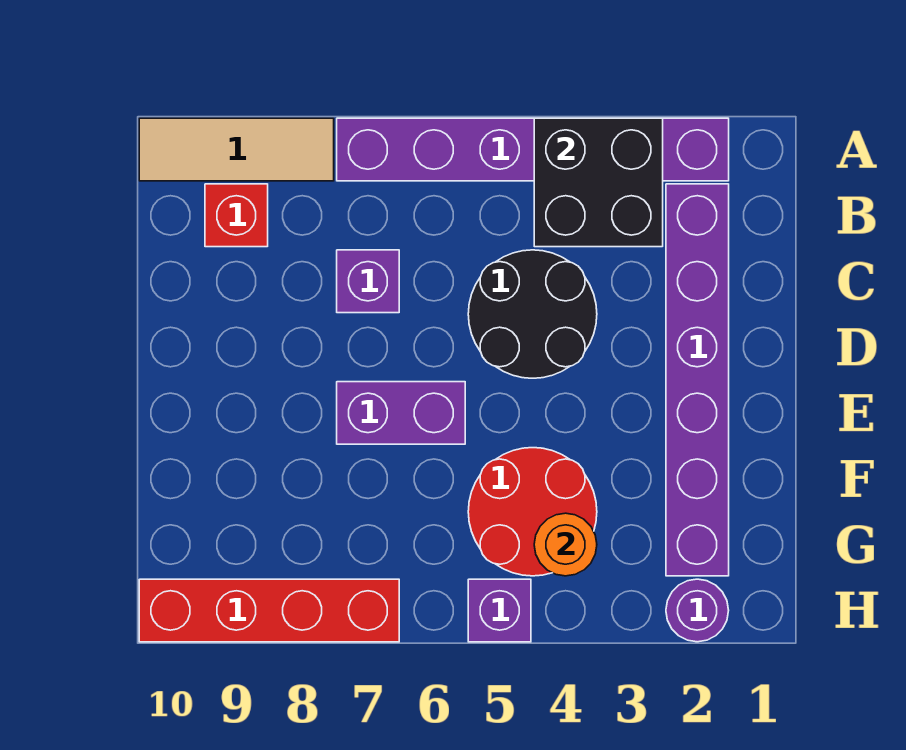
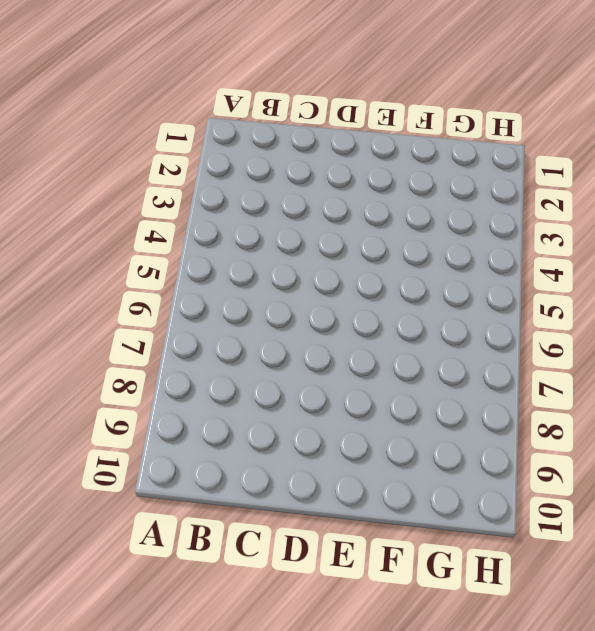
none -> purple 1x6 brick [337,118,729,181]
none -> tan 1x3 tile [139,118,334,181]
none -> purple 1x6 brick [666,184,729,576]

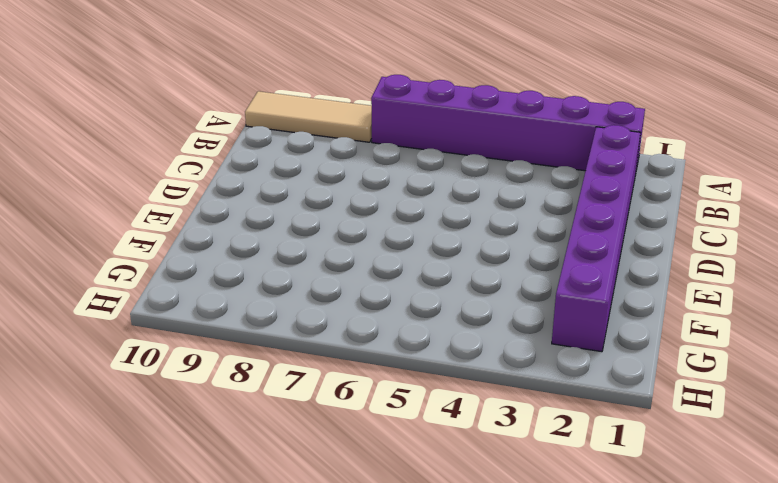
none -> red 1x1 brick [205,184,268,247]
none -> black 2x2 round brick [468,250,597,378]
none -> purple 1x1 brick [337,250,399,313]

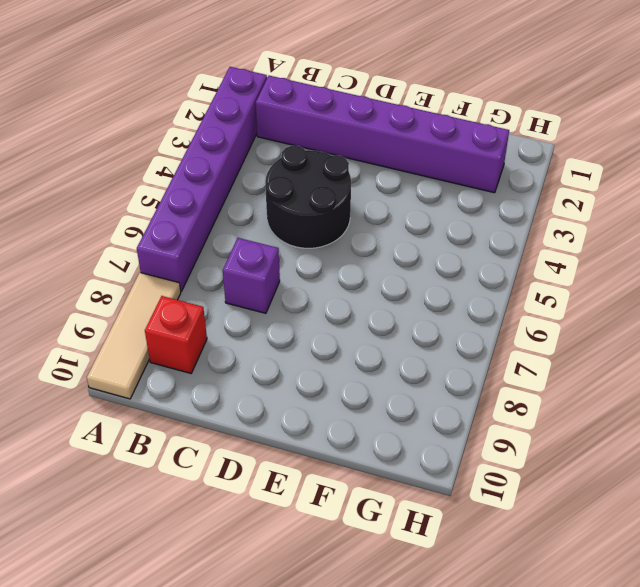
none -> purple 1x2 brick [337,382,465,444]
none -> red 2x2 round brick [468,448,597,576]
none -> purple 1x1 round brick [666,579,729,642]

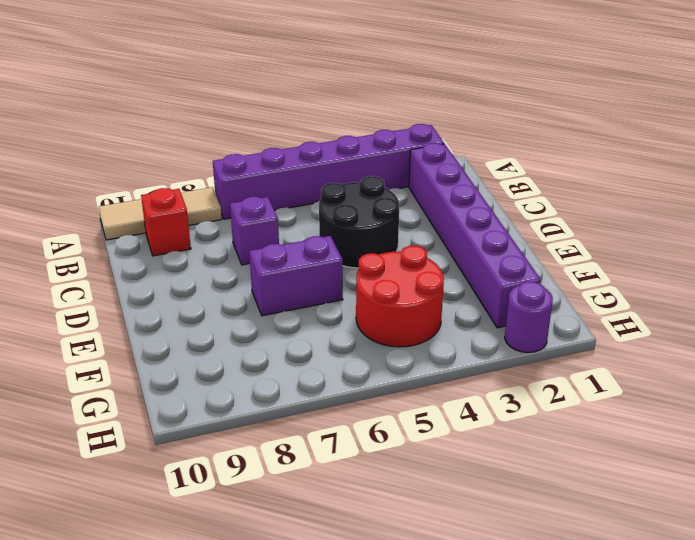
none -> purple 1x1 brick [468,579,531,642]
none -> red 1x4 brick [139,579,399,642]
none -> black 2x2 brick [534,118,663,247]

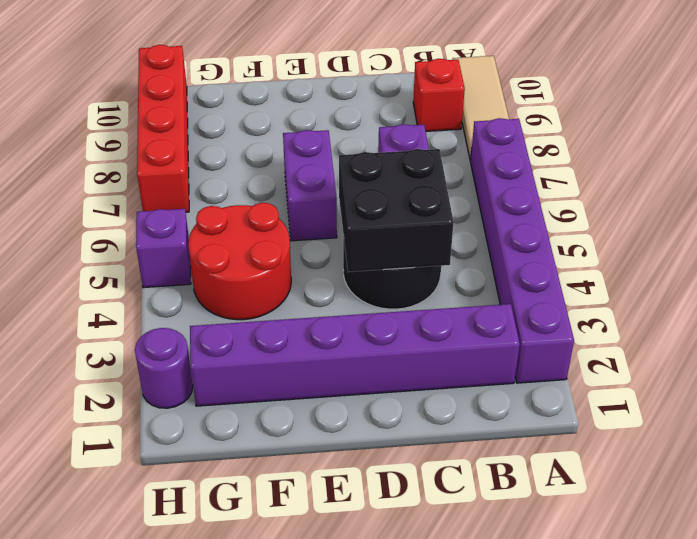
black 2x2 brick [339,149,454,272] -> black 2x2 brick moved to [534,118,663,247]
none -> orange 1x1 round brick [534,513,597,576]

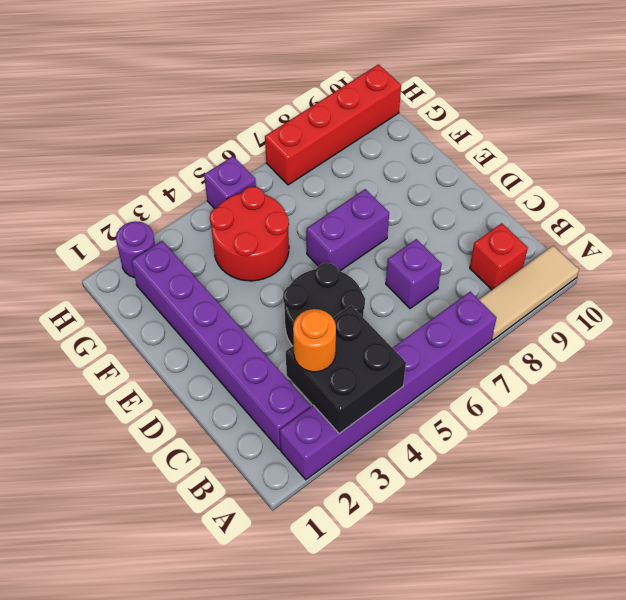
orange 1x1 round brick [293,309,336,372] -> orange 1x1 round brick moved to [534,513,597,576]

